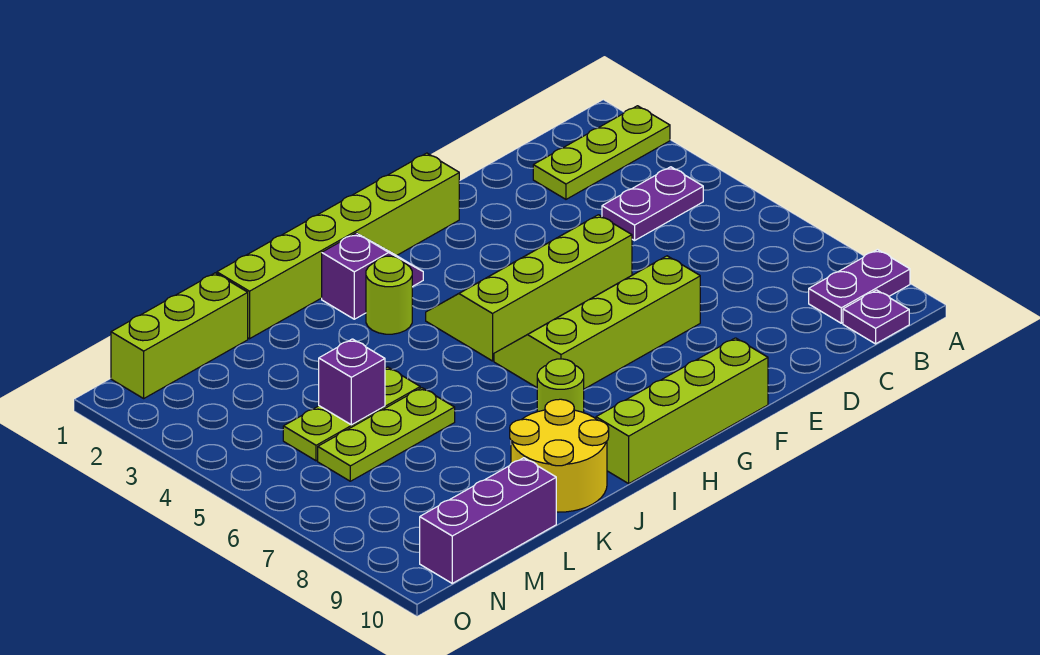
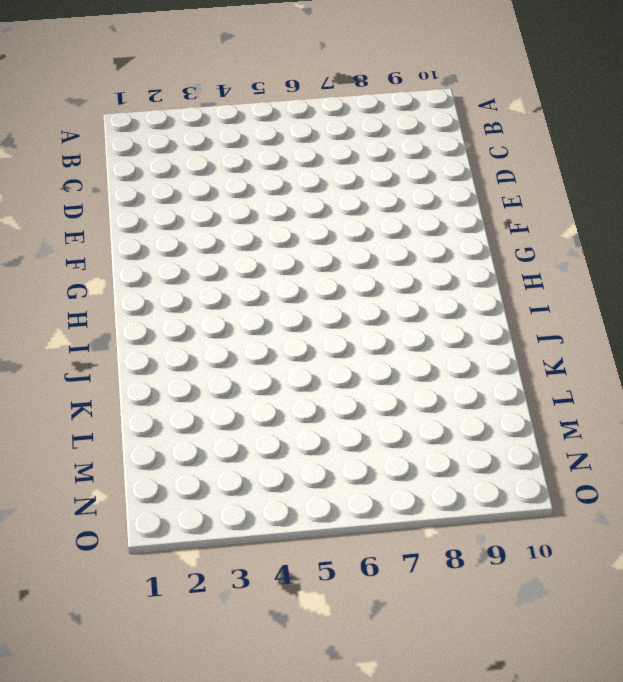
none -> lime 1x3 plate [533,106,670,199]
none -> purple 1x2 plate [809,250,910,323]
none -> purple 1x2 plate [602,167,703,240]

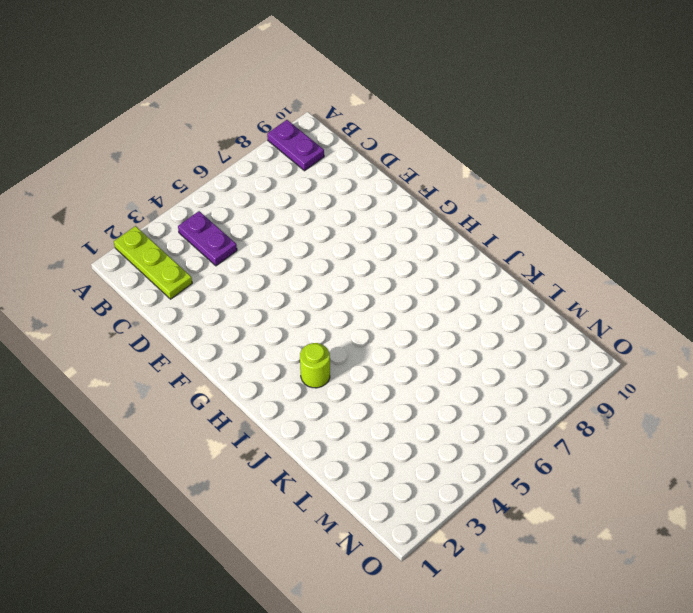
none -> purple 1x1 plate [843,290,909,344]
none -> lime 2x4 slope [426,215,632,361]
none -> lime 2x4 slope [494,256,700,389]

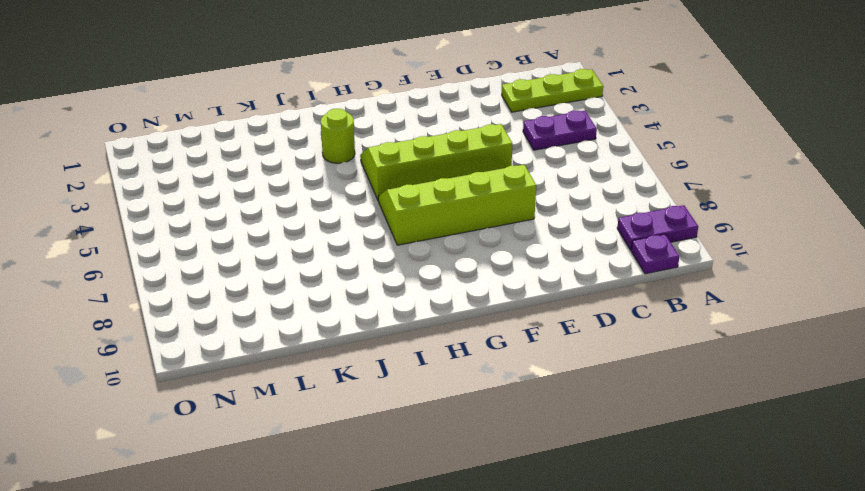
none -> lime 1x6 brick [217,153,459,339]
none -> lime 1x4 brick [596,338,768,484]
none -> purple 1x2 slope [322,233,423,319]

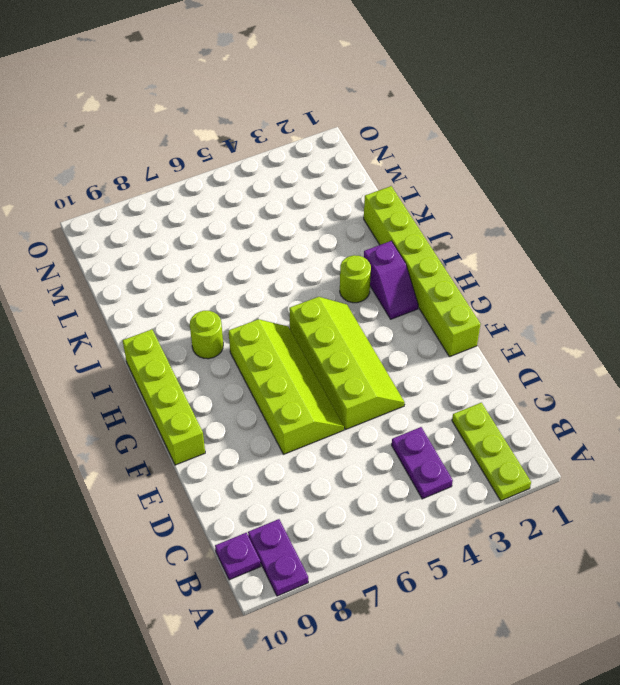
none -> yellow 2x2 round brick [510,399,609,512]
none -> lime 1x3 plate [283,367,420,461]
none -> lime 1x3 plate [318,388,455,481]

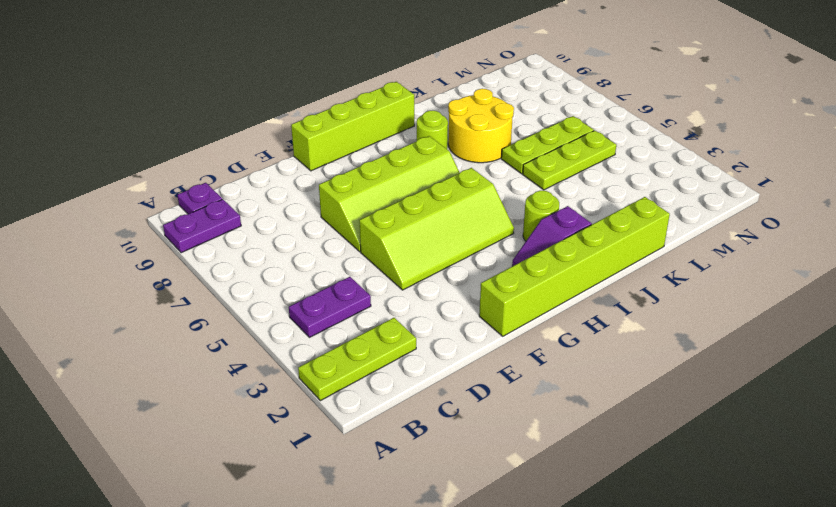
yellow 2x2 round brick [448,89,514,163] -> yellow 2x2 round brick moved to [510,399,609,512]
none -> lime 1x3 brick [111,273,248,398]
none -> purple 1x3 brick [420,458,556,583]
none -> purple 1x1 brick [319,339,385,425]

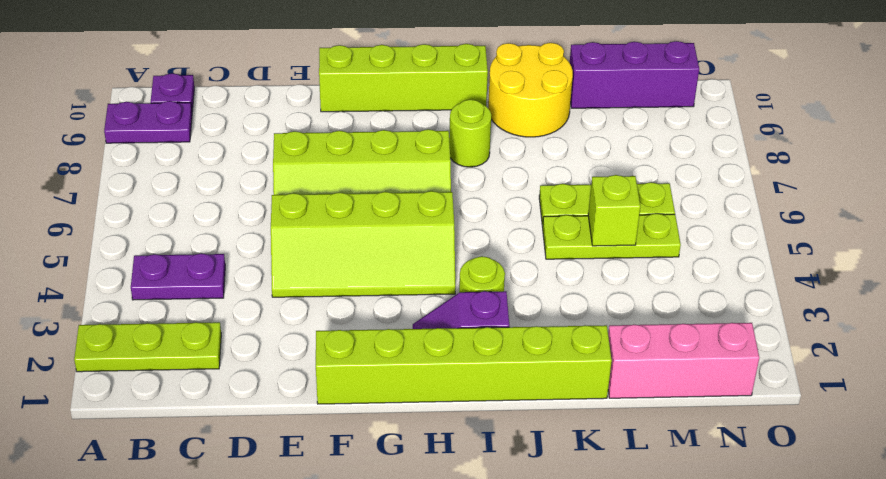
pink 1x3 brick [608,323,759,398] -> lime 1x3 brick [111,273,248,398]
lime 1x1 brick [588,175,640,246] -> purple 1x1 brick [319,339,385,425]

